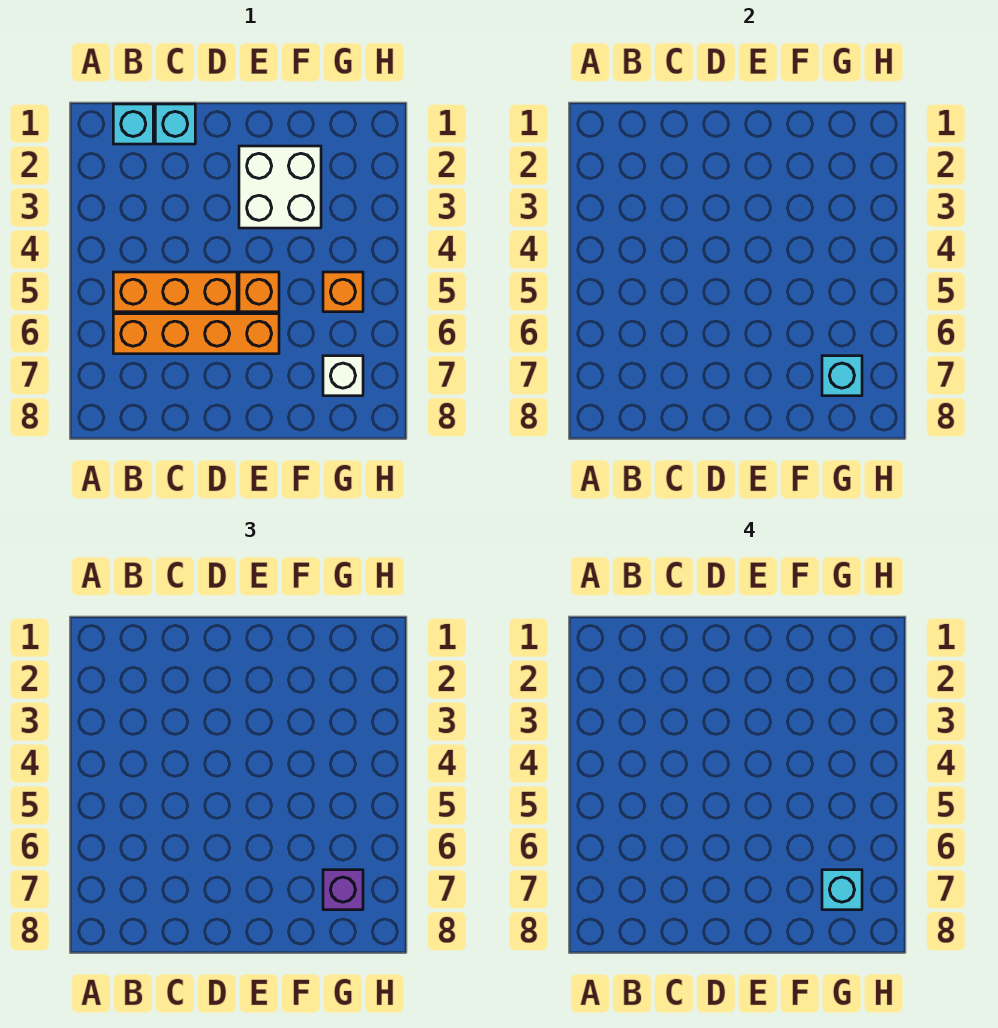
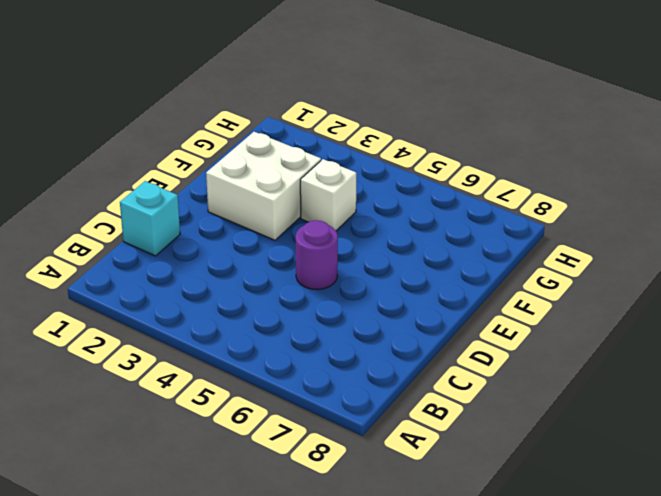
purple 1x1 round brick [295,220,338,290] -> orange 1x3 brick [113,272,237,312]
white 1x1 brick [300,159,356,231] -> white 1x1 brick moved to [323,356,363,396]
none -> cyan 1x1 brick [113,104,153,144]
none -> orange 1x4 brick [113,314,279,354]

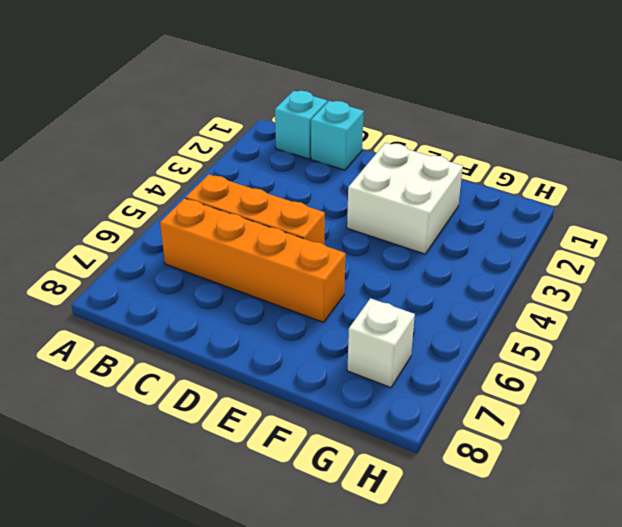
none -> orange 1x1 brick [239,272,279,312]
none -> orange 1x1 brick [323,272,363,312]

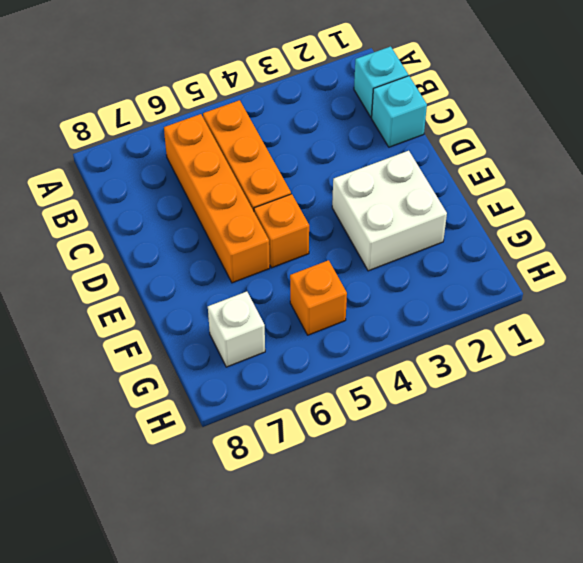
none -> cyan 1x1 brick [822,356,862,396]
none -> purple 1x1 brick [323,870,363,910]

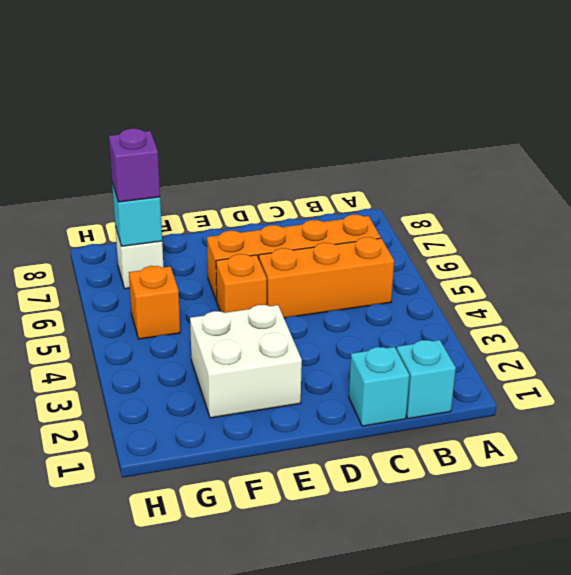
none -> cyan 1x1 brick [822,870,862,910]

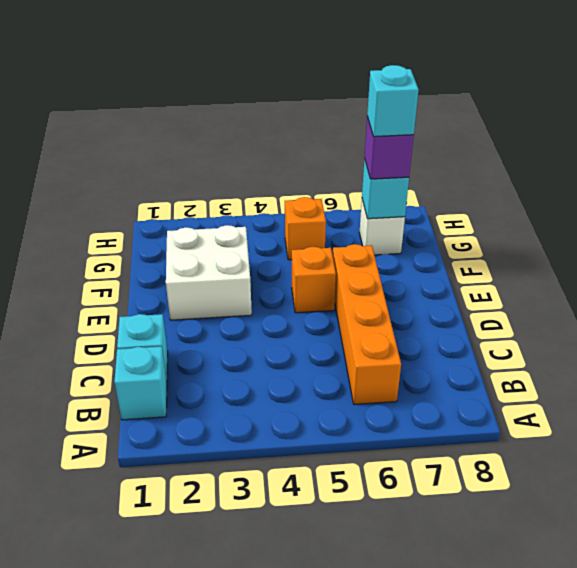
none -> orange 1x3 brick [113,272,237,312]

